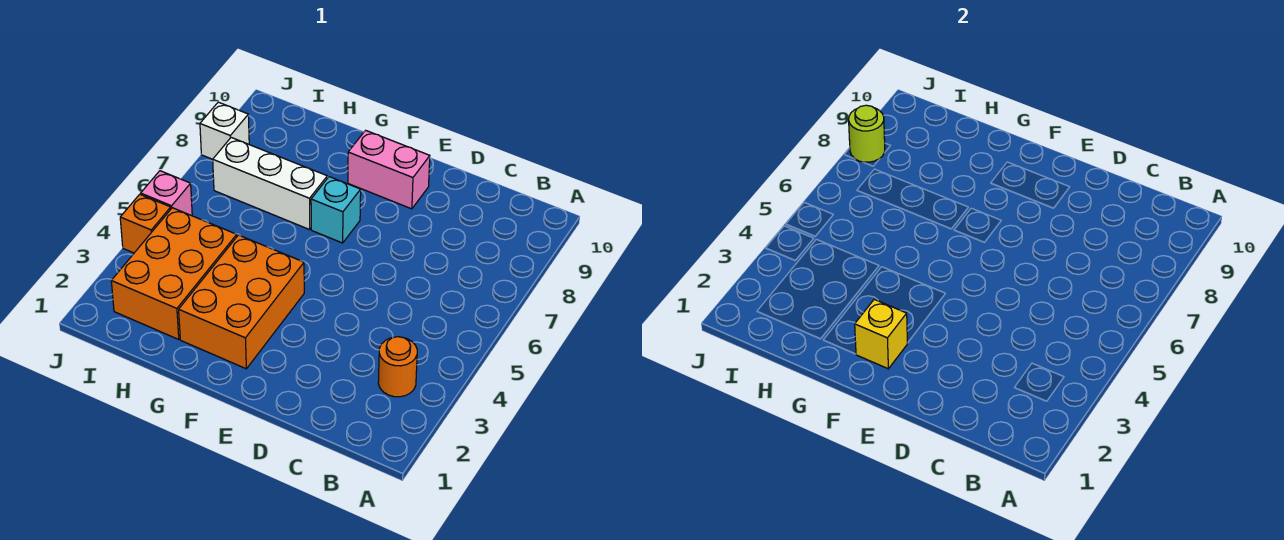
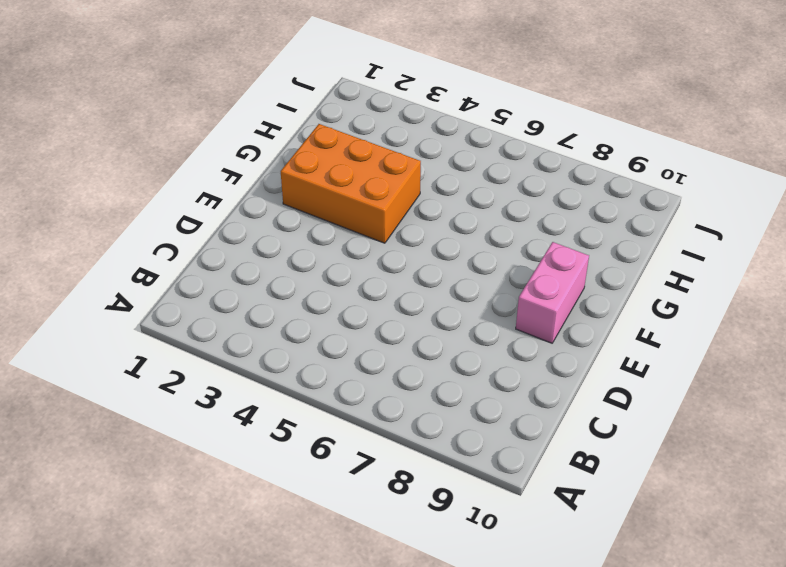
none -> orange 1x1 round brick [378,337,417,397]
none -> cyan 1x1 brick [311,177,361,243]

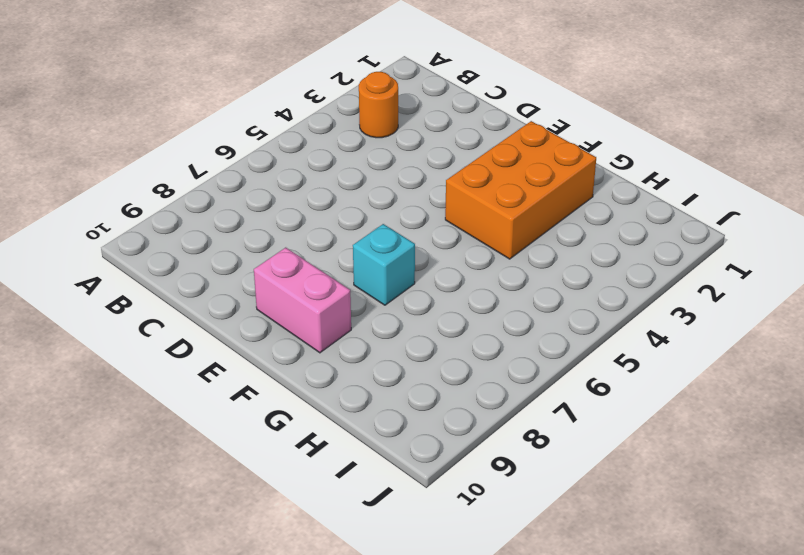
none -> white 1x3 brick [213,138,327,230]
none -> orange 2x3 brick [111,208,237,339]

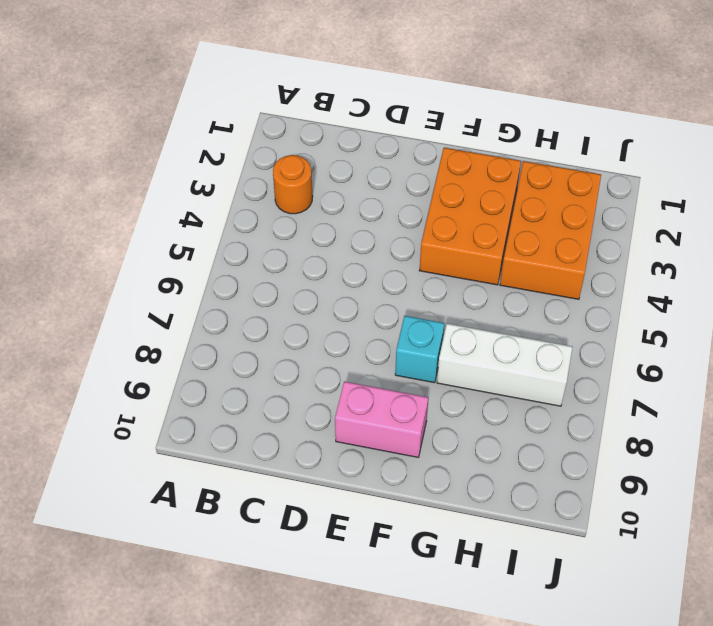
none -> orange 1x1 brick [120,194,171,253]
none -> pink 1x1 brick [141,171,192,215]

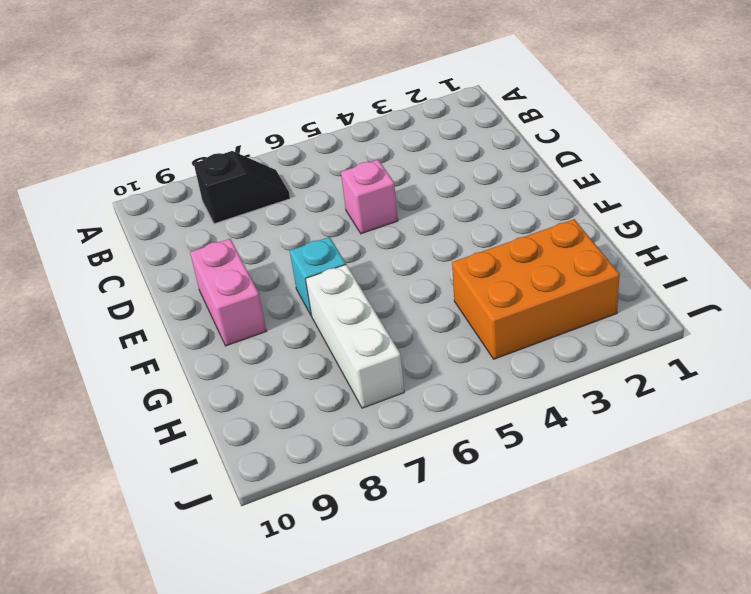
black 1x2 slope [194,151,290,224] -> none
pink 1x1 brick [341,160,398,234] -> pink 1x1 brick moved to [141,171,192,215]
none -> orange 1x1 round brick [378,337,417,397]
none -> orange 2x3 brick [179,235,304,369]

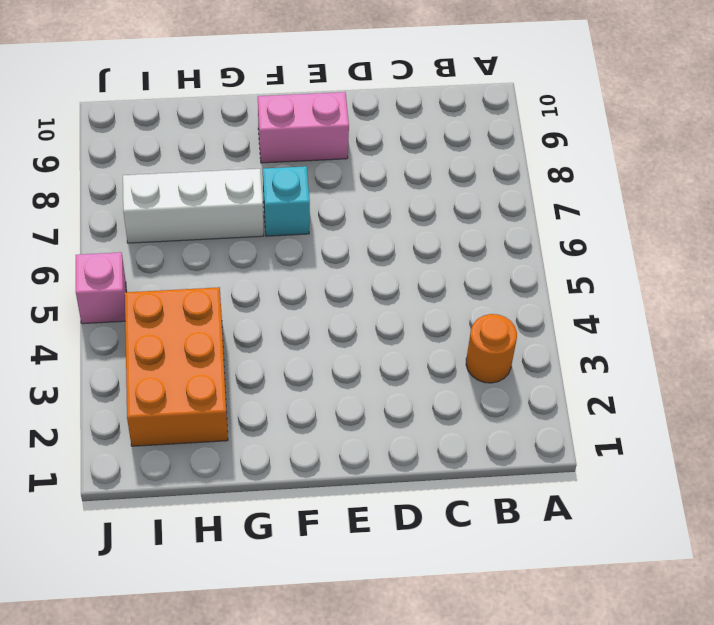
none -> orange 2x3 brick [179,235,304,369]
none -> orange 1x1 brick [120,194,171,253]

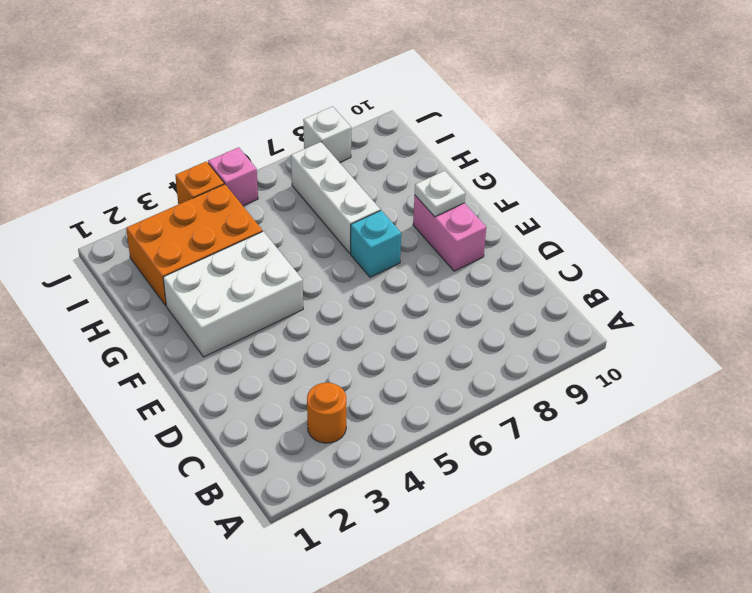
white 2x3 brick [163,231,303,357] -> orange 2x3 brick [179,235,304,369]
white 1x1 plate [415,171,465,217] -> none
none -> yellow 1x1 brick [855,299,907,369]
none -> lime 1x1 round brick [849,105,885,162]

